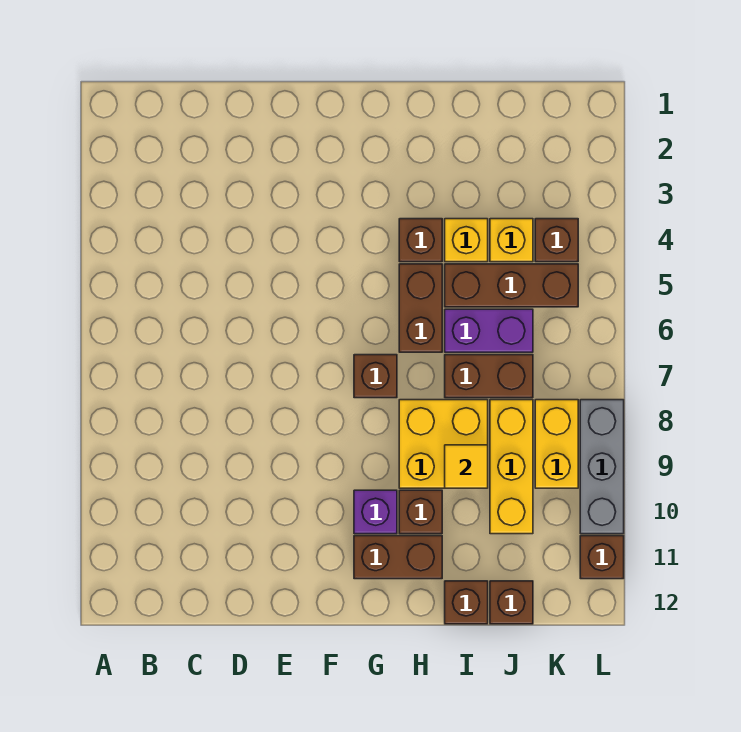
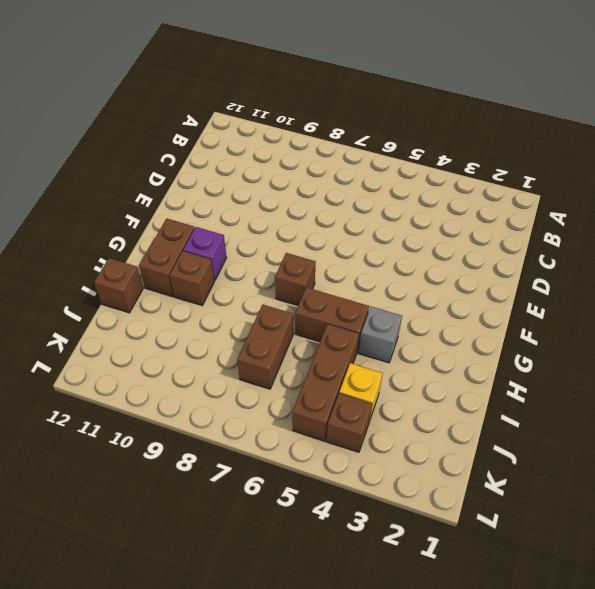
grey 1x1 brick [359,307,402,363] -> brown 1x1 brick [399,219,442,262]
none -> yellow 2x2 brick [399,400,488,488]
none -> yellow 1x1 brick [445,219,488,262]
none -> purple 1x2 brick [445,309,533,352]

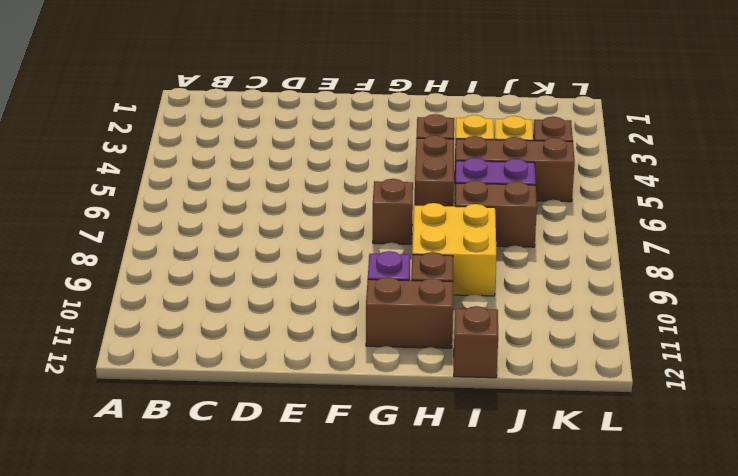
none -> yellow 1x3 brick [490,400,533,534]
none -> brown 1x1 brick [490,581,533,624]
none -> yellow 1x2 brick [535,400,578,488]

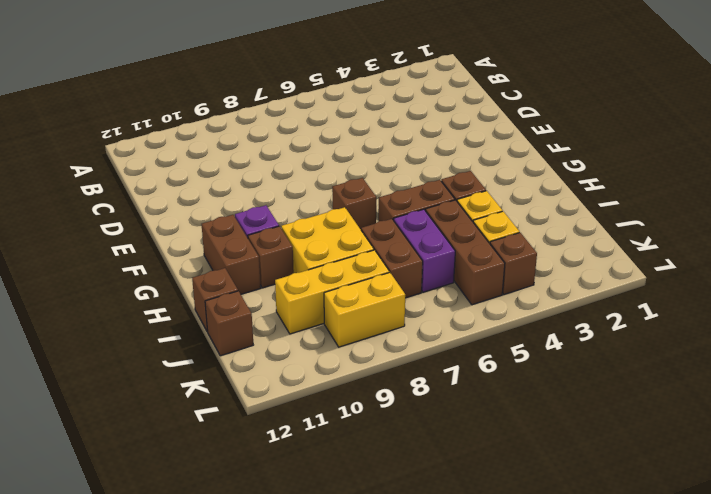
none -> grey 1x3 brick [580,400,624,534]
none -> brown 1x1 brick [580,536,624,579]
none -> yellow 1x1 tile [445,445,488,488]

